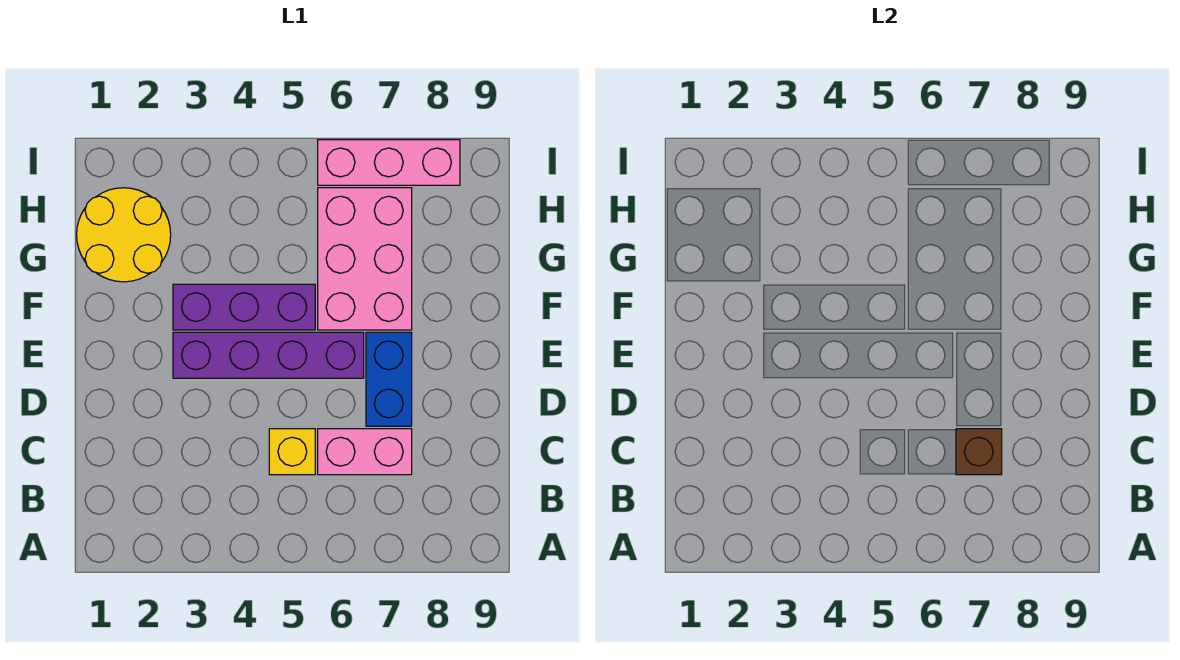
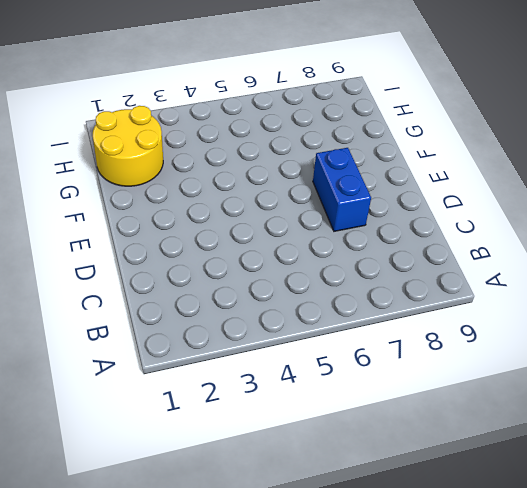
none -> yellow 1x1 brick [269,429,315,475]
none -> pink 1x2 brick [318,429,412,475]

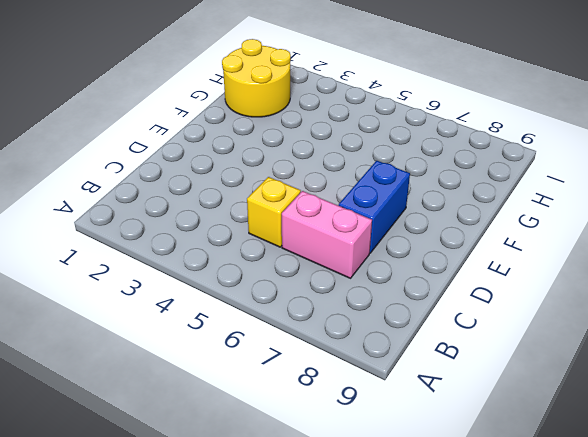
none -> purple 1x4 brick [173,332,364,378]
none -> purple 1x3 brick [173,284,315,330]

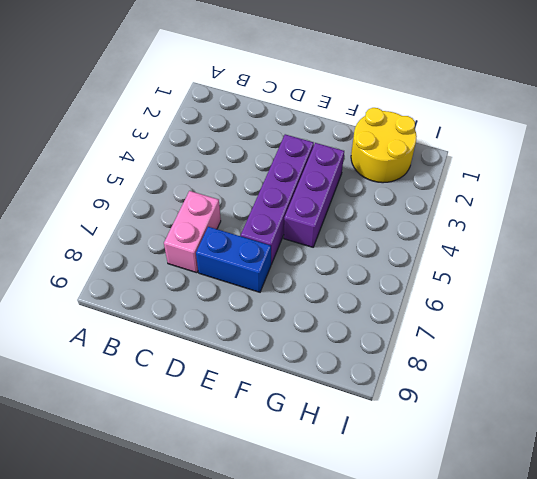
none -> yellow 1x1 brick [269,429,315,475]
none -> pink 2x3 brick [318,188,412,330]

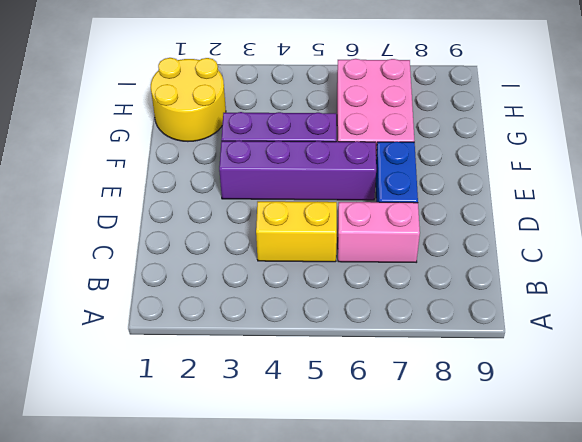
yellow 1x2 brick [256,201,337,262] -> yellow 1x1 brick [269,429,315,475]
none -> pink 1x3 brick [318,140,460,185]
none -> brown 1x1 brick [956,429,1002,475]

